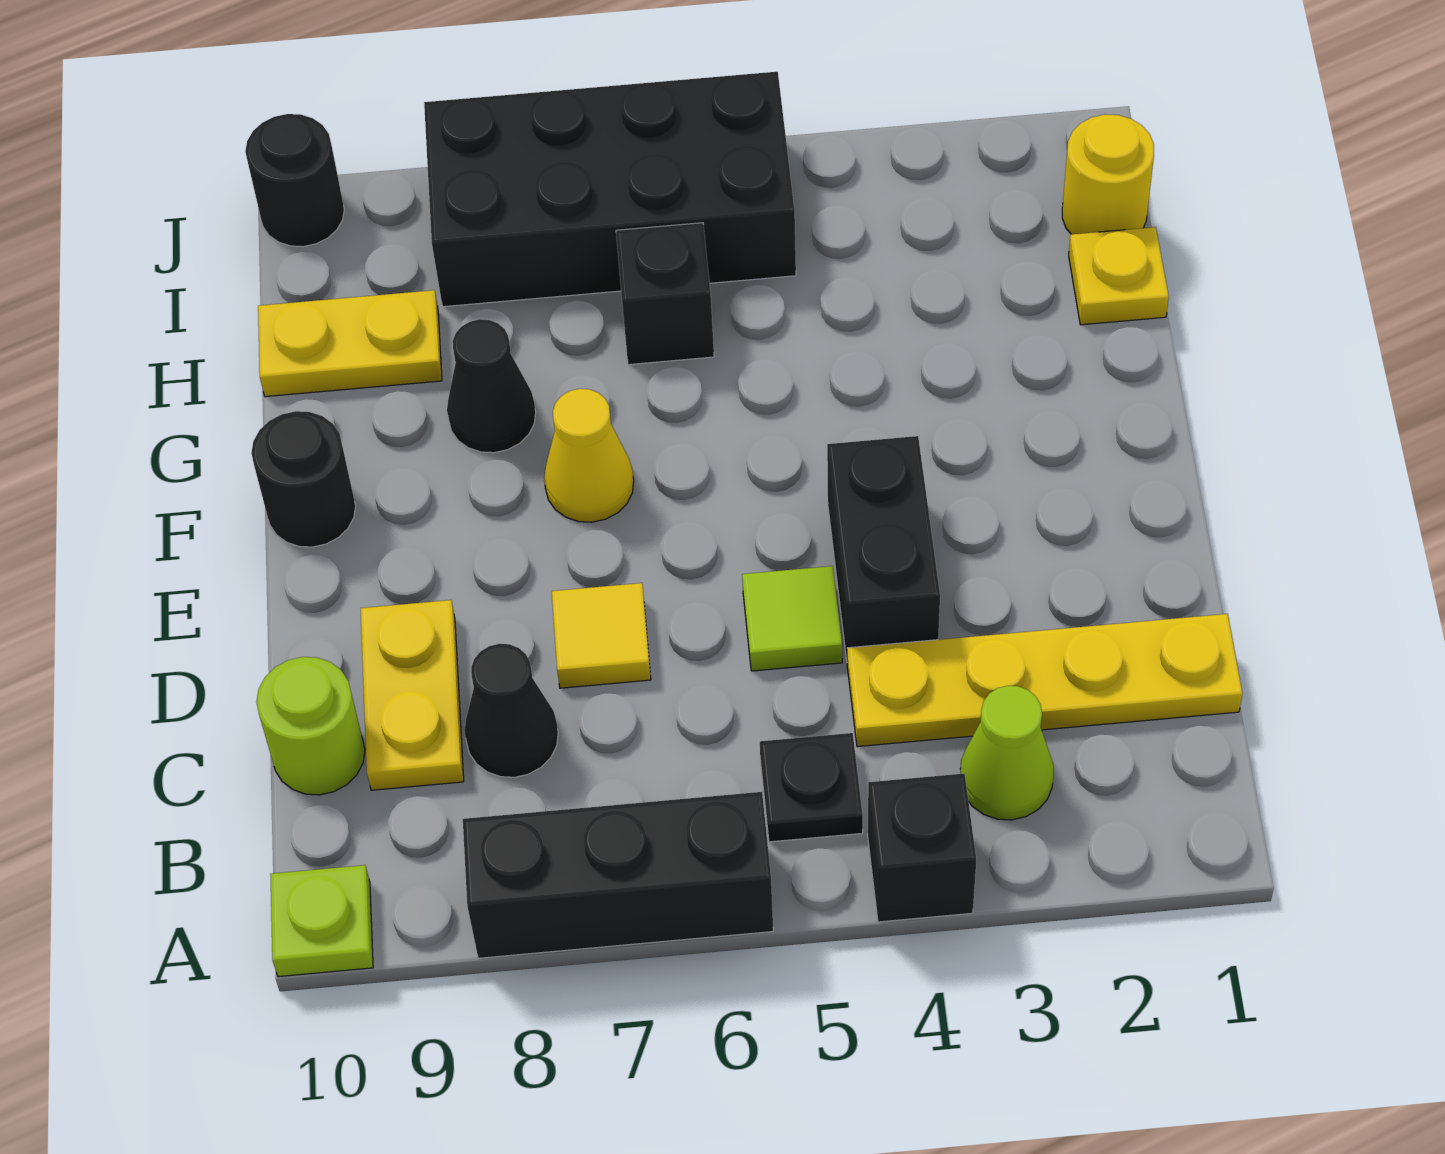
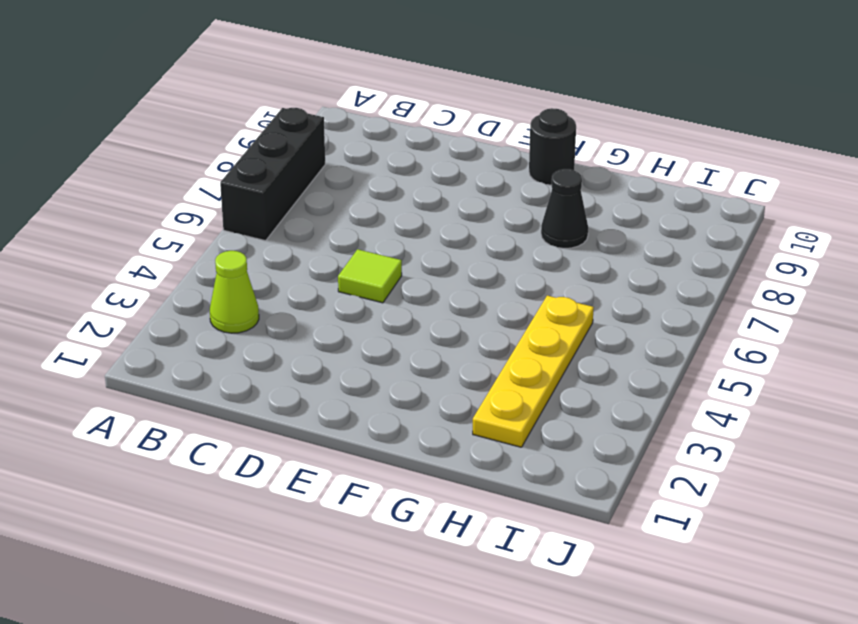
yellow 1x4 plate [473,296,594,447] -> yellow 1x4 plate moved to [847,614,1243,747]
none -> black 1x1 brick [868,774,976,922]
none -> lime 1x1 plate [270,865,373,977]
none -> black 1x1 plate [760,733,863,842]

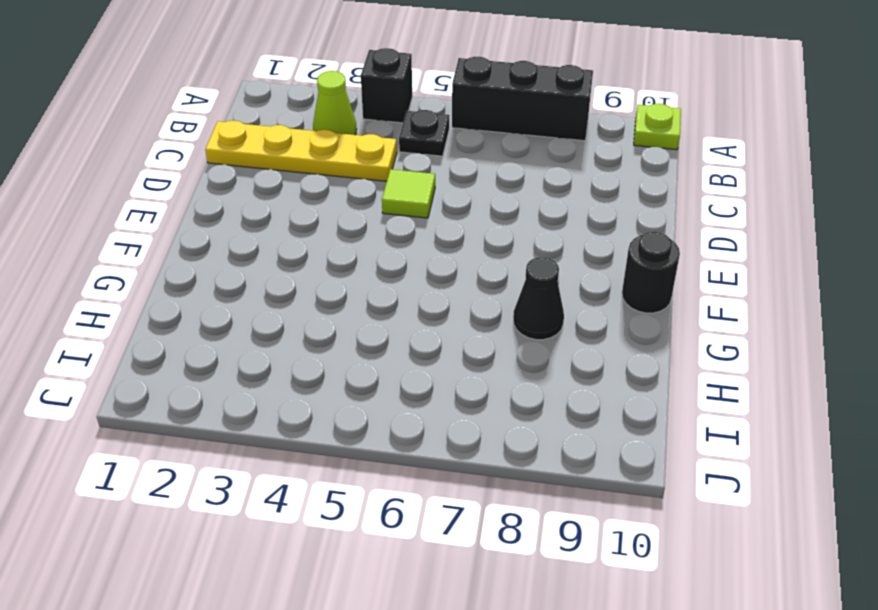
none -> black 1x1 cone [465,644,558,777]
none -> yellow 1x2 plate [361,600,464,790]
none -> lime 1x1 round brick [256,657,365,795]

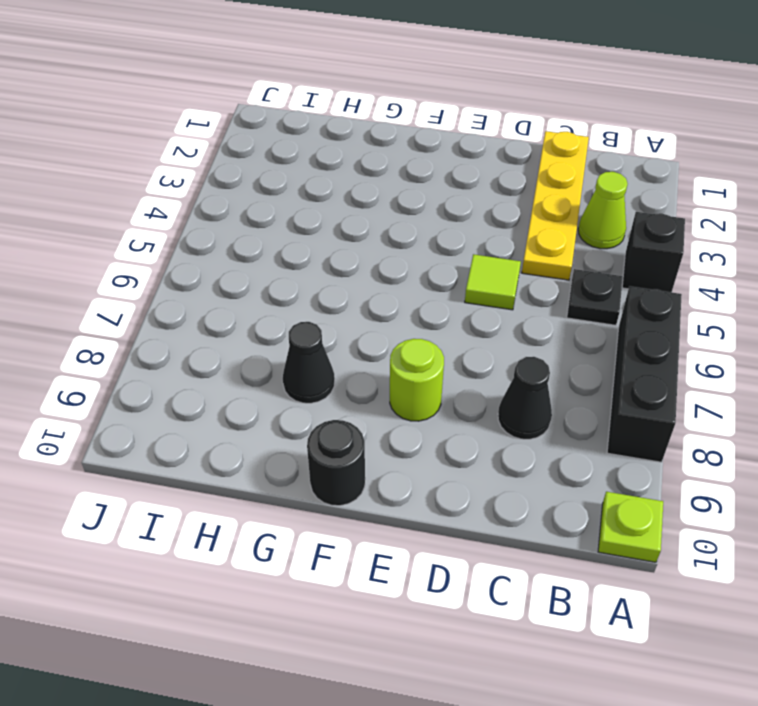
lime 1x1 round brick [390,339,444,421] -> lime 1x1 round brick moved to [256,657,365,795]
none -> yellow 1x2 plate [361,600,464,790]
none -> black 1x2 brick [827,436,940,660]
none -> yellow 1x1 tile [552,583,651,688]

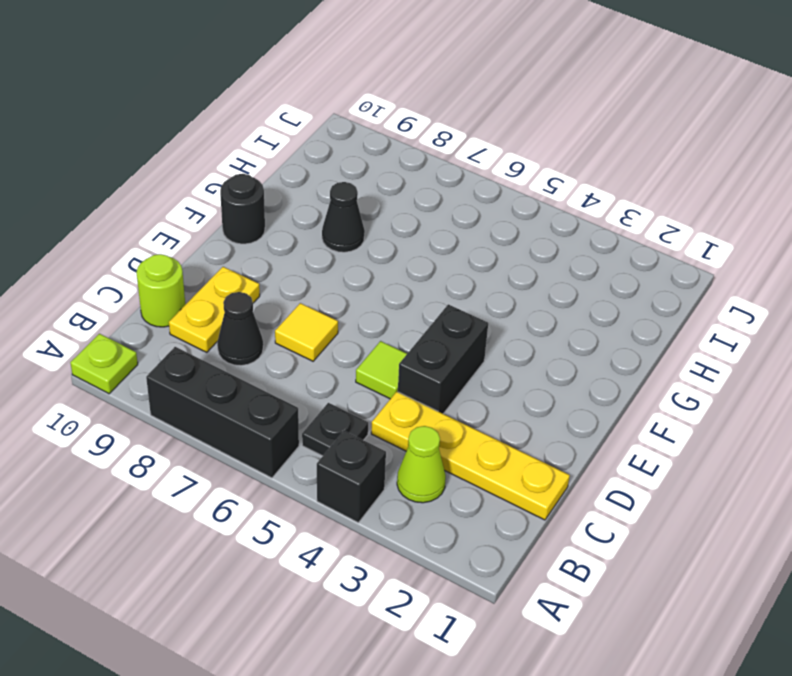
none -> yellow 1x1 cone [544,389,634,522]
none -> yellow 1x1 plate [1069,227,1169,325]
none -> black 1x1 brick [616,223,714,365]

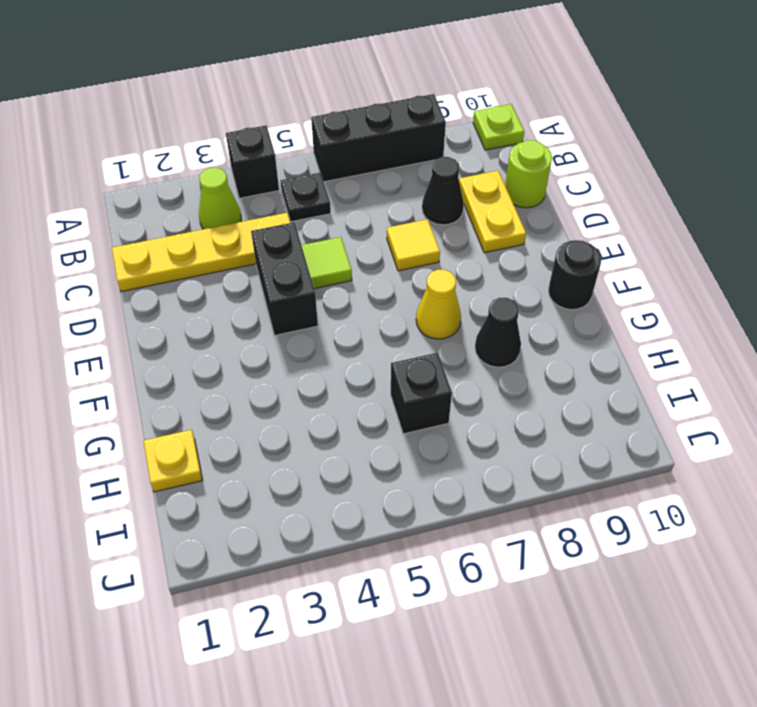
none -> yellow 1x2 plate [258,290,442,397]
none -> yellow 1x1 round brick [1062,115,1154,234]
none -> black 2x4 brick [424,72,796,307]

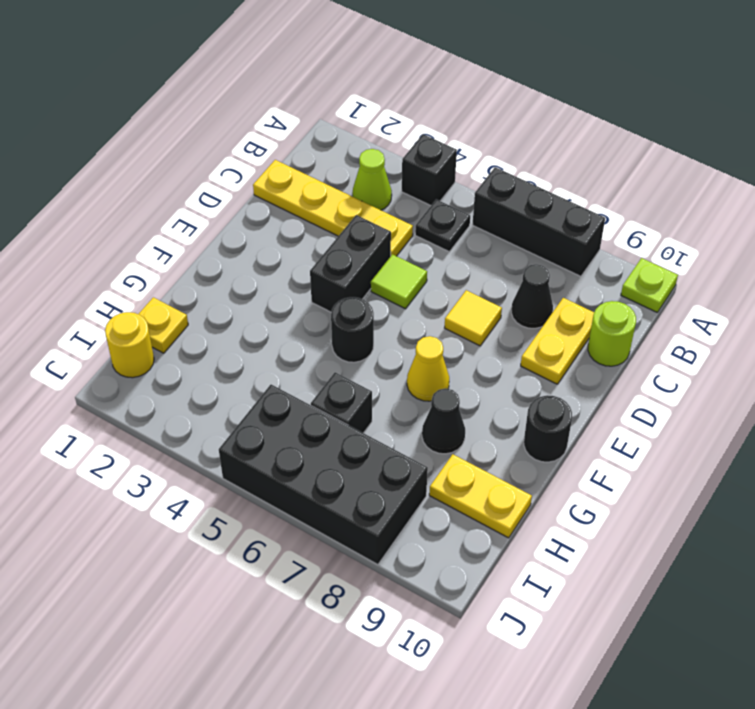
black 1x1 round brick [331,297,374,362] -> black 1x1 round brick moved to [245,114,344,247]

